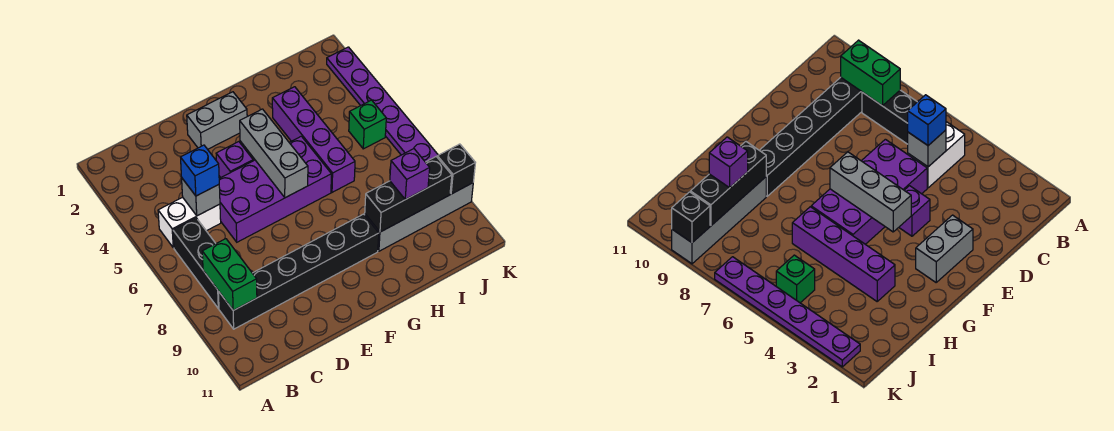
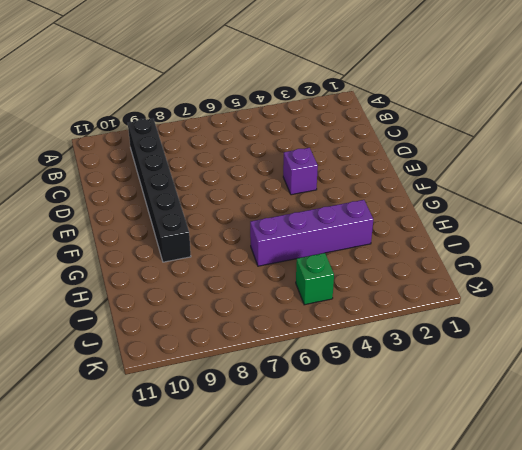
none -> white 1x2 brick [158,197,221,248]
none -> black 1x3 brick [173,218,219,309]
none -> purple 2x4 brick [219,136,331,242]

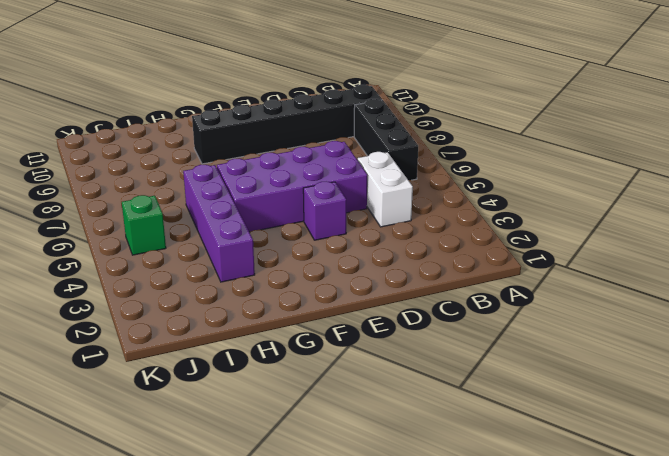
white 1x2 brick [358,152,413,227] -> white 1x2 brick turned to [158,197,221,248]
none -> grey 1x2 brick [187,92,247,149]
none -> grey 1x4 brick [365,183,473,251]
none -> purple 1x6 plate [327,47,438,162]

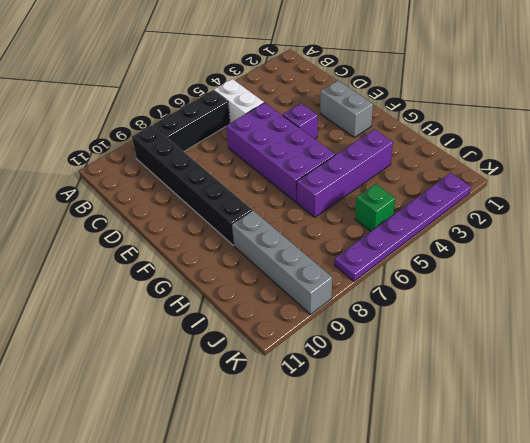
none -> green 1x2 brick [202,239,257,310]
none -> grey 1x1 brick [182,179,220,216]
none -> grey 1x3 brick [240,109,308,198]

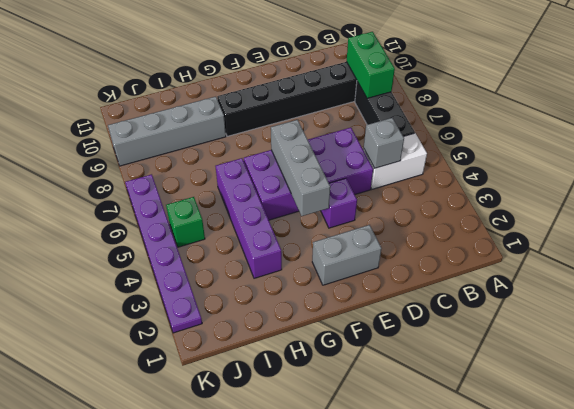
none -> black 1x3 brick [365,157,452,232]
none -> black 1x1 brick [437,144,475,194]
none -> blue 1x1 brick [181,145,219,196]

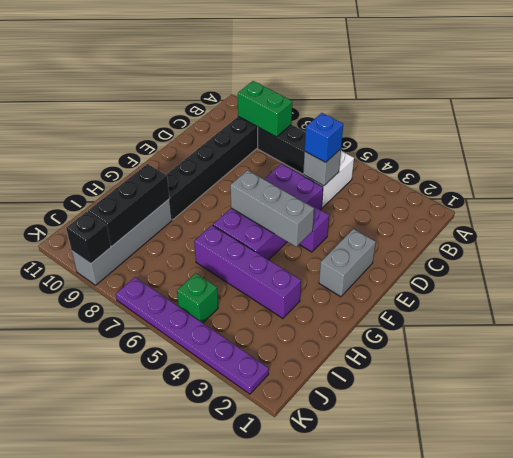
none -> purple 1x1 brick [390,149,430,200]

